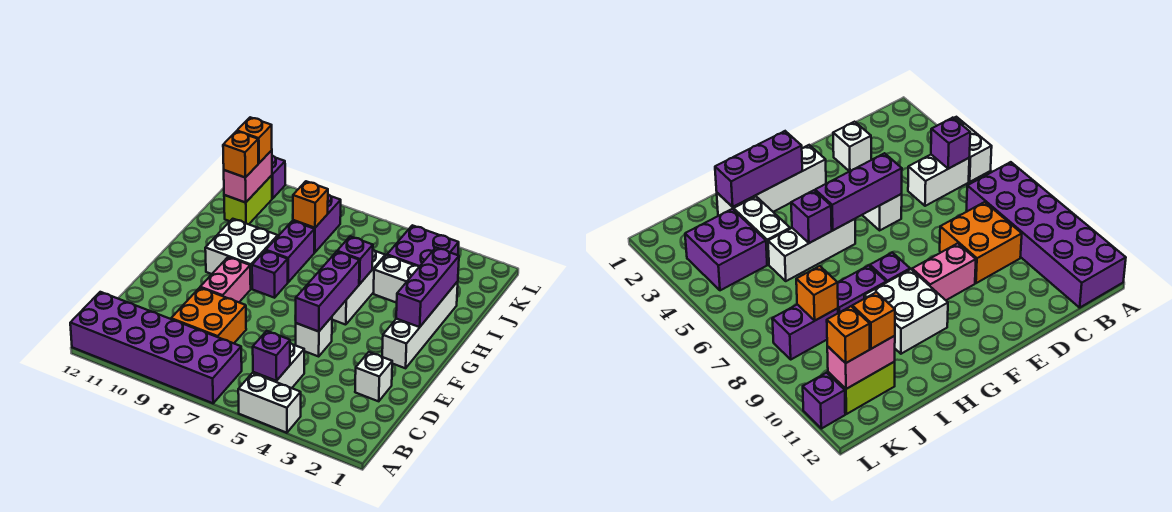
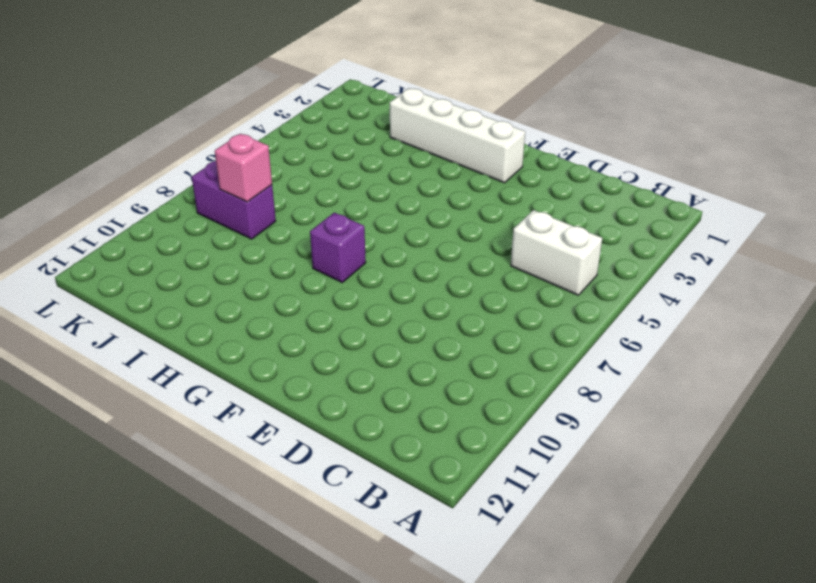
pink 1x1 brick [215,134,272,202] -> orange 1x1 brick [293,181,328,228]
none -> white 1x2 brick [238,373,301,433]
none -> purple 2x6 brick [70,292,242,403]
none -> orange 2x2 brick [171,288,246,343]

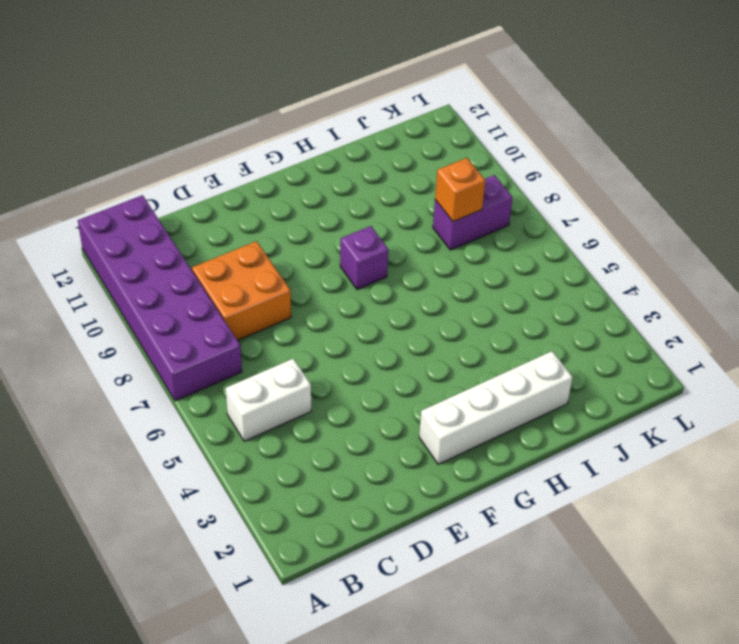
none -> white 1x2 brick [238,373,301,433]
none -> white 1x1 brick [355,352,392,401]
none -> white 1x1 brick [296,317,332,356]

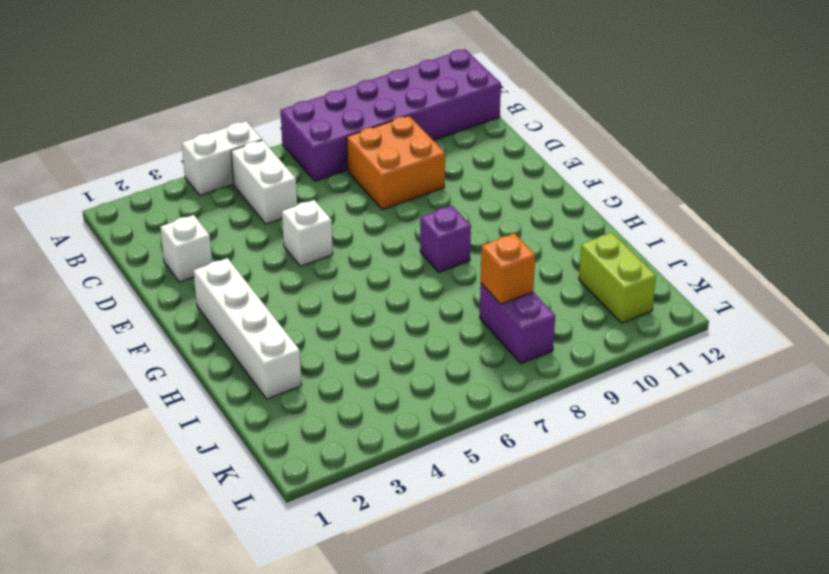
none -> pink 1x2 brick [200,257,251,302]
none -> white 1x3 brick [332,250,385,325]
none -> white 2x2 brick [205,219,278,289]

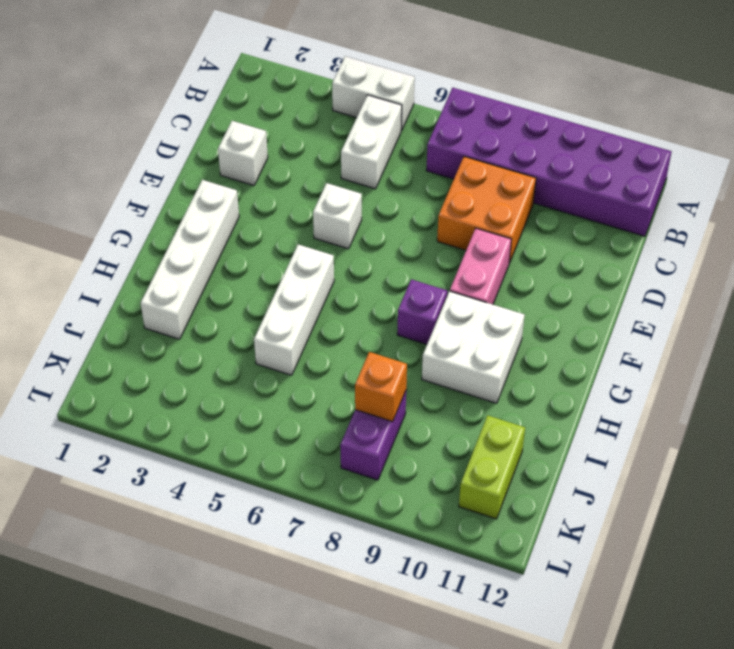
none -> purple 1x2 brick [266,221,314,282]
none -> white 1x2 brick [373,255,420,303]
none -> purple 2x2 brick [387,225,459,266]

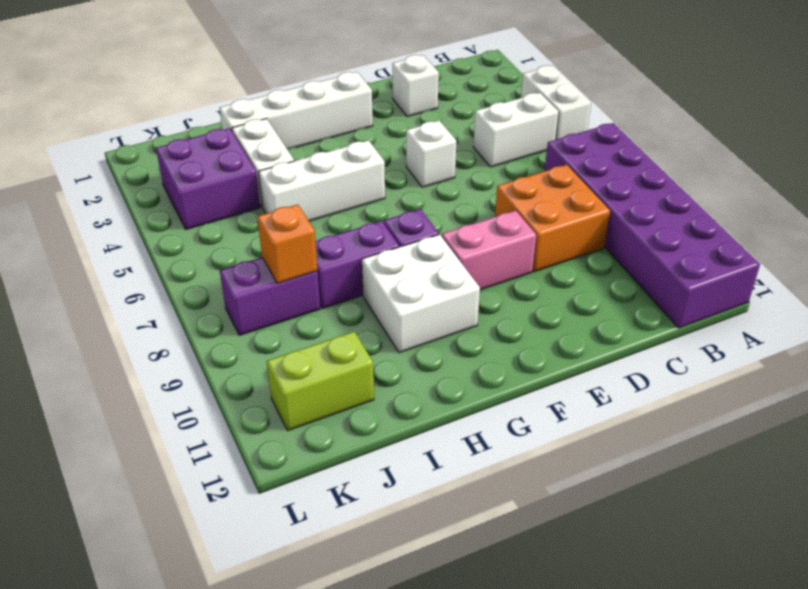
none -> purple 1x1 brick [272,156,285,198]
none -> purple 1x1 brick [253,331,290,381]
none -> purple 1x3 brick [296,252,360,332]

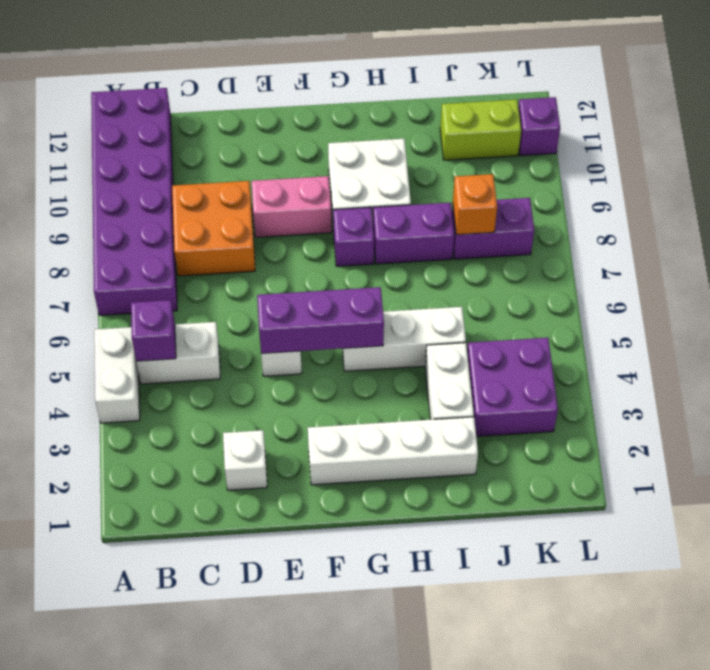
none -> purple 1x3 brick [396,248,459,327]
none -> purple 1x1 brick [337,236,373,284]
none -> pink 1x2 brick [224,150,272,203]

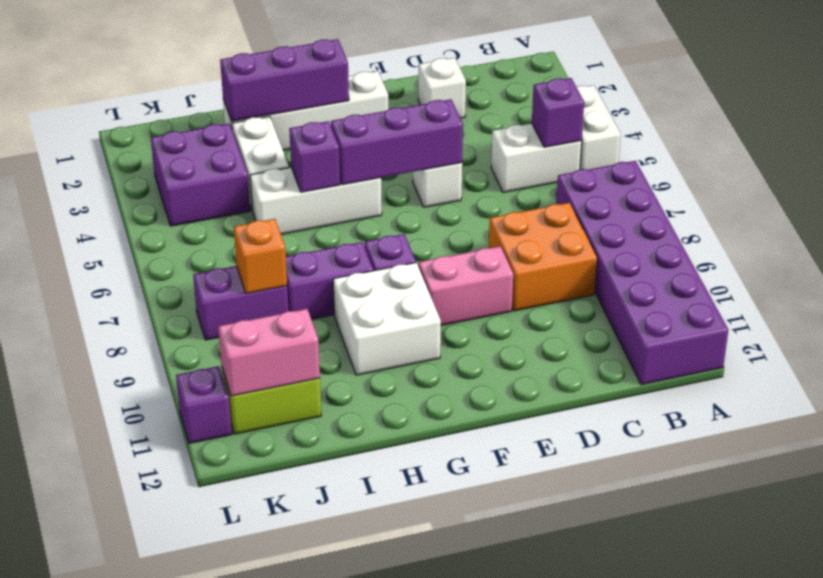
none -> orange 1x1 brick [223,131,258,178]
none -> orange 1x1 brick [237,117,272,163]

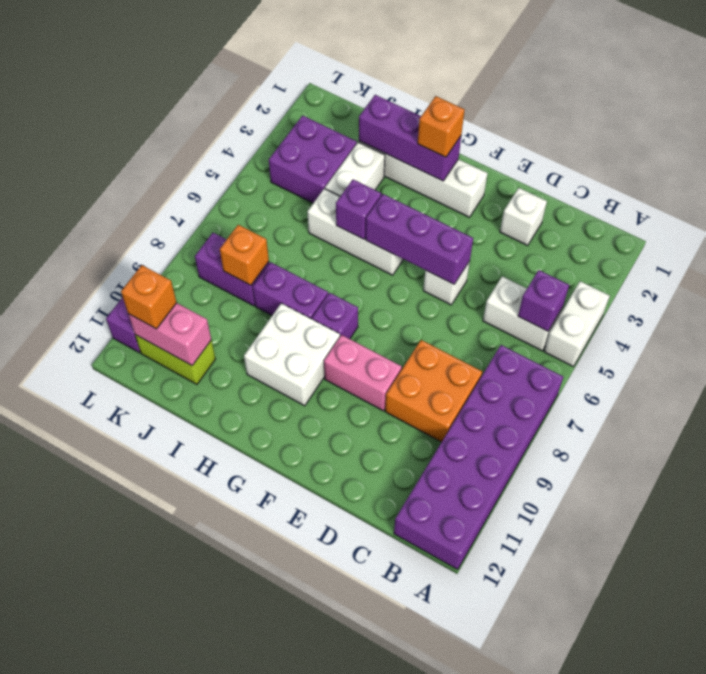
orange 1x1 brick [418,96,465,157] -> orange 1x1 brick moved to [223,131,258,178]

